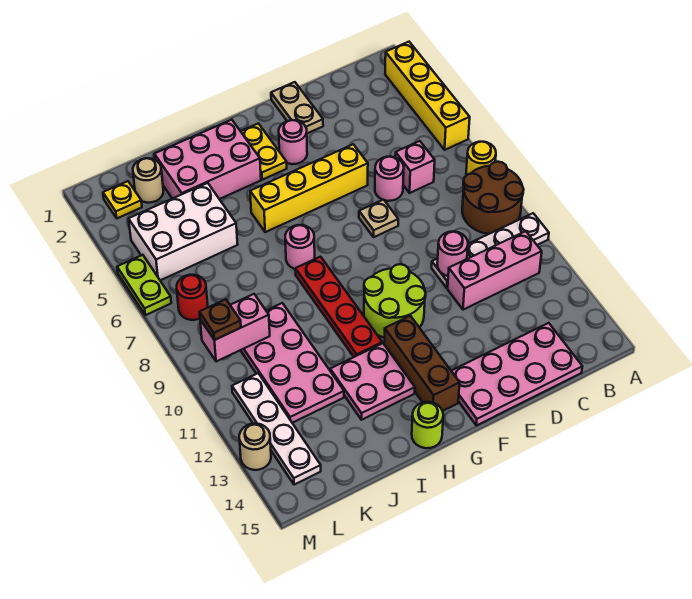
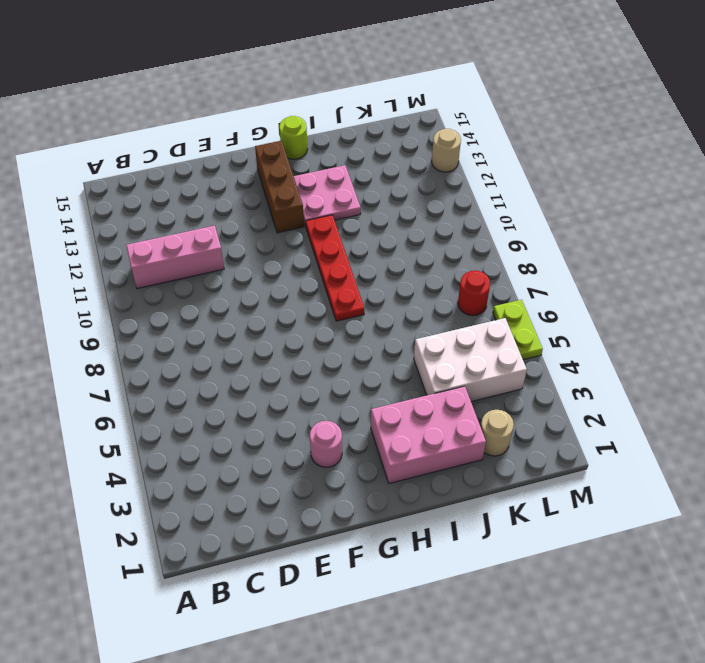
none -> yellow 1x4 brick [385,42,470,150]
none -> yellow 1x1 round brick [466,142,496,175]
none -> brown 2x2 round brick [462,162,524,234]
none -> white 1x4 plate [432,213,549,288]

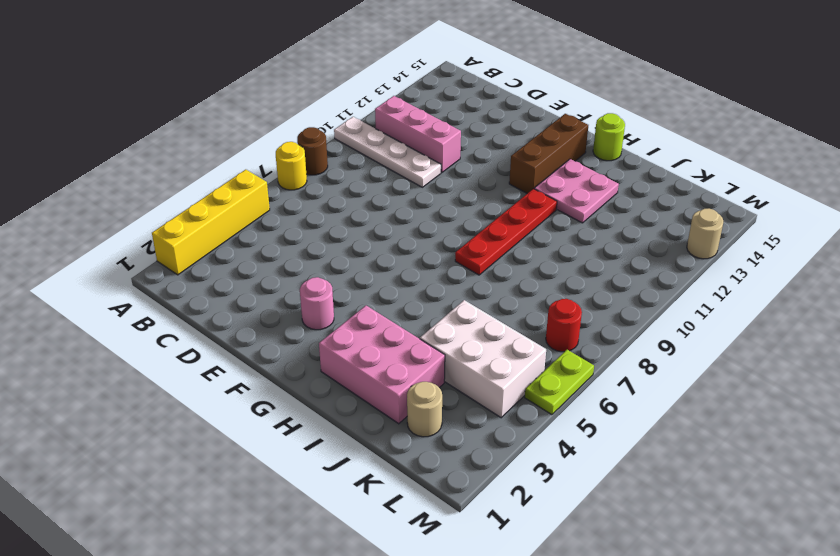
brown 1x1 round brick [297,127,328,175] -> brown 2x2 round brick [462,162,524,234]
none -> pink 1x1 brick [395,141,435,193]
none -> pink 2x4 plate [452,323,582,426]
none -> pink 1x1 round brick [375,157,404,201]
none -> tan 1x2 plate [271,82,323,133]

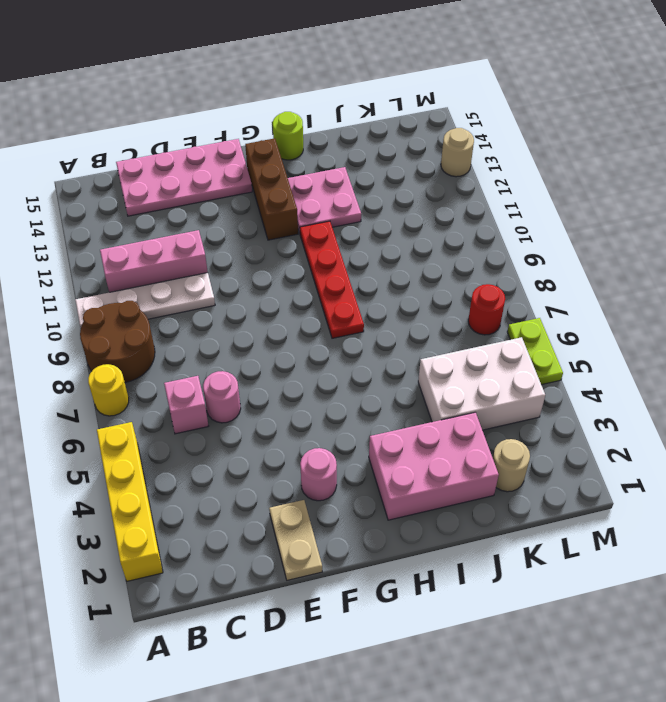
none -> yellow 1x4 brick [250,144,368,232]
none -> tan 1x1 plate [359,200,398,237]
none -> lime 2x2 round brick [364,264,426,338]
none -> yellow 1x2 plate [241,123,287,180]

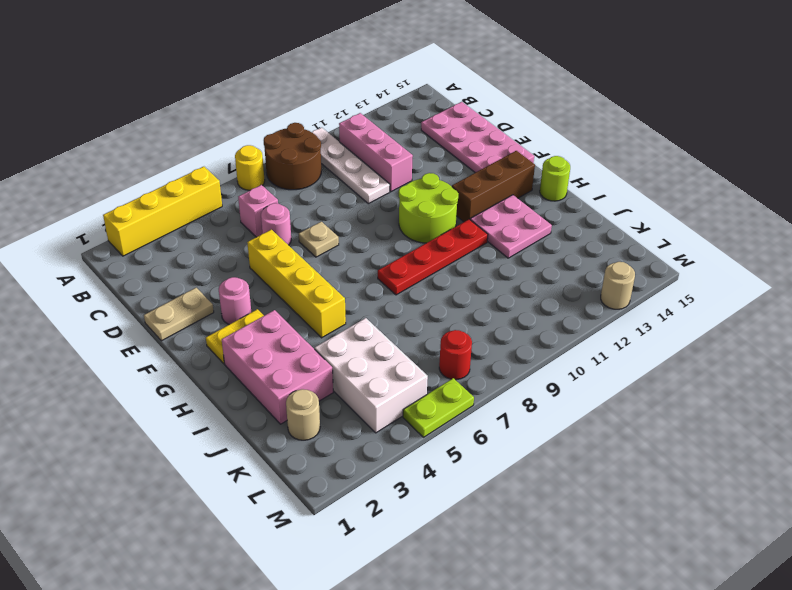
none -> pink 1x1 round brick [285,225,315,269]
none -> pink 2x4 plate [241,303,344,423]
none -> yellow 1x1 plate [103,181,142,218]
none -> white 1x4 plate [232,373,321,485]

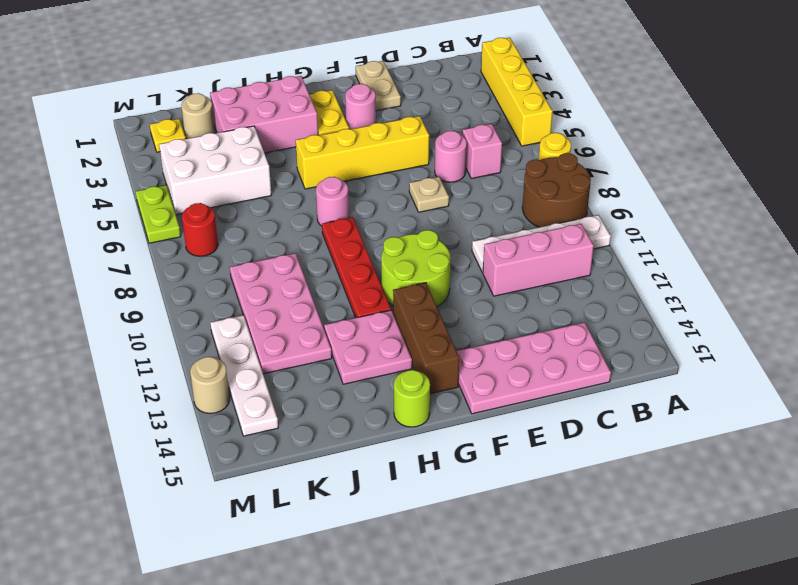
none -> pink 1x1 round brick [437,231,468,276]
none -> pink 1x2 brick [200,294,270,362]
none -> brown 1x1 plate [200,299,241,340]

